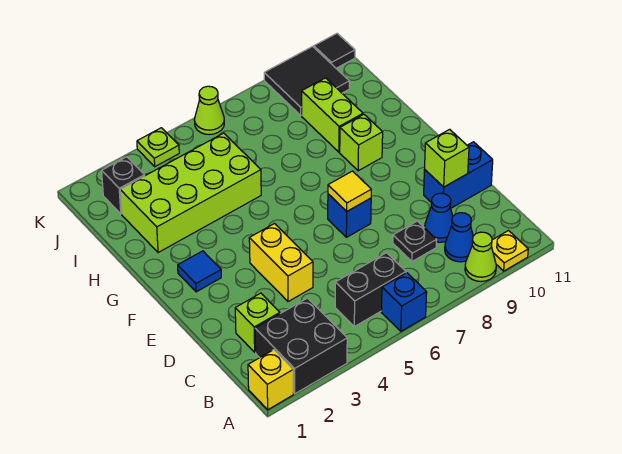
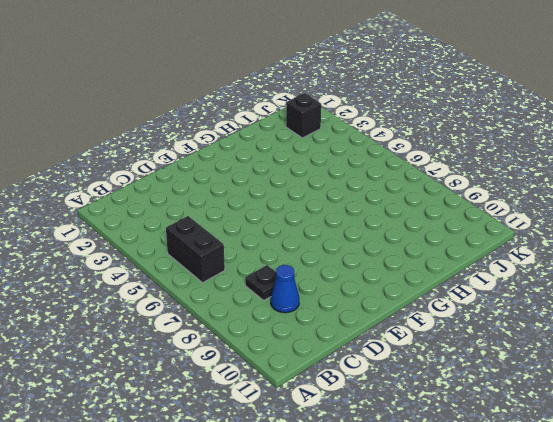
none -> yellow 1x1 brick [248,350,293,410]
none -> black 2x2 brick [255,298,347,394]
none -> blue 1x1 brick [381,273,427,331]

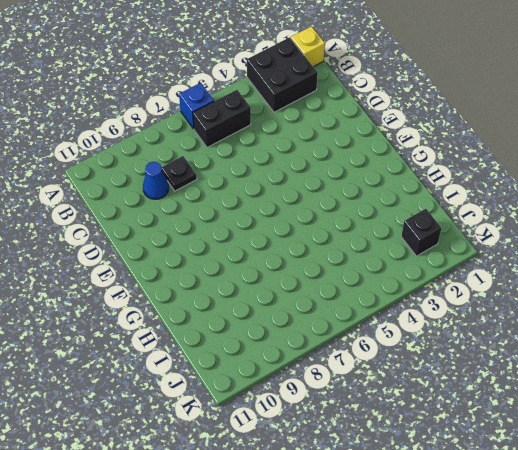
none -> lime 1x1 cone [465,232,496,282]
none -> yellow 1x1 plate [491,231,528,271]
none -> blue 1x1 cone [445,213,473,262]

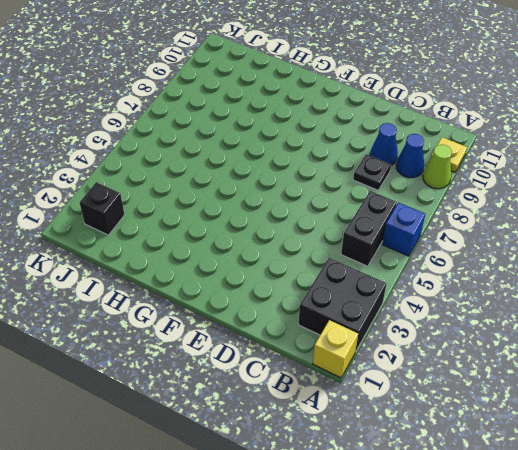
none -> lime 1x1 brick [235,293,280,352]
none -> yellow 1x2 brick [249,224,313,302]
none -> blue 1x2 brick [424,142,493,208]

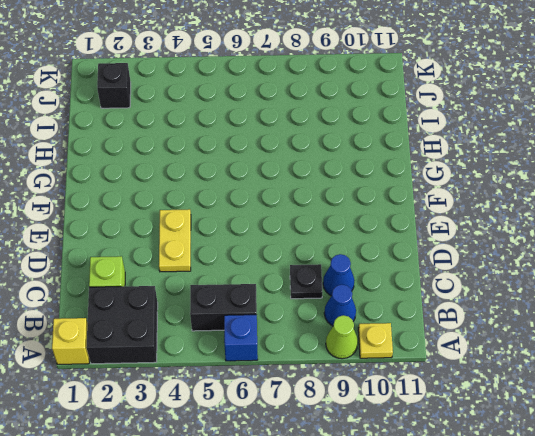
yellow 1x2 plate [159,209,191,272] -> yellow 1x2 brick [249,224,313,302]
none -> blue 1x2 brick [424,142,493,208]
none -> blue 1x1 brick [328,194,371,237]
none -> blue 1x1 tile [178,251,221,292]

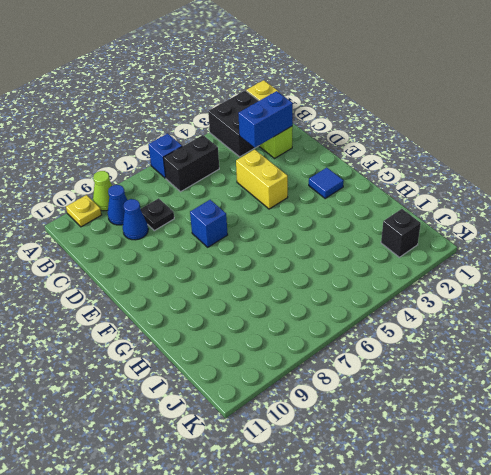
blue 1x2 brick [238,91,293,148] -> blue 1x2 brick moved to [424,142,493,208]
none -> lime 1x1 brick [340,114,383,171]
none -> lime 2x4 brick [120,133,261,253]
none -> lime 1x2 brick [302,78,363,152]

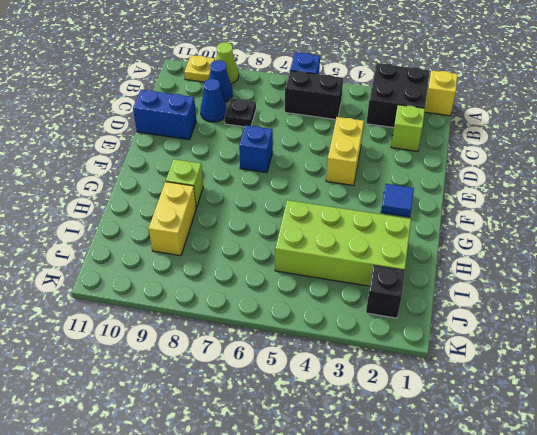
yellow 1x2 brick [149,182,196,256] -> lime 1x2 brick [302,78,363,152]
none -> black 2x2 tile [264,47,349,115]
none -> lime 1x1 plate [137,128,179,166]
none -> lime 1x1 cone [194,86,224,135]

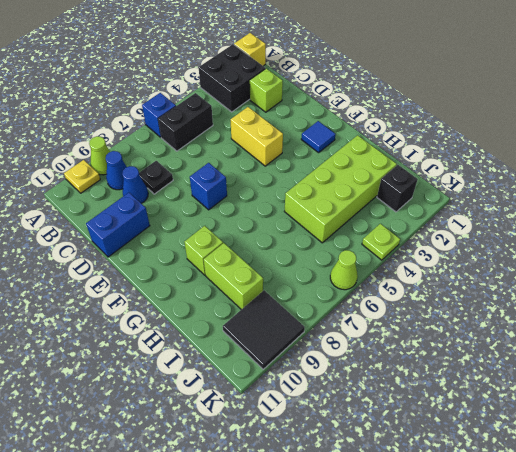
none -> black 1x1 tile [314,33,355,68]
none -> lime 1x1 brick [425,129,469,187]
none -> yellow 1x1 tile [328,171,371,211]

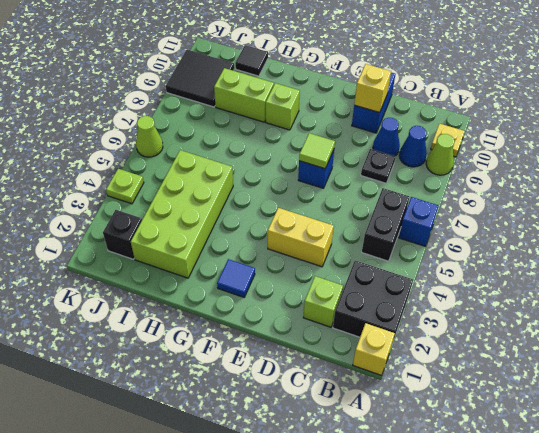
yellow 1x1 brick [354,64,391,113] -> lime 1x1 brick [425,129,469,187]
lime 1x1 tile [299,133,335,169] -> yellow 1x1 tile [328,171,371,211]
black 1x1 tile [236,45,268,76] -> black 1x1 tile moved to [314,33,355,68]

